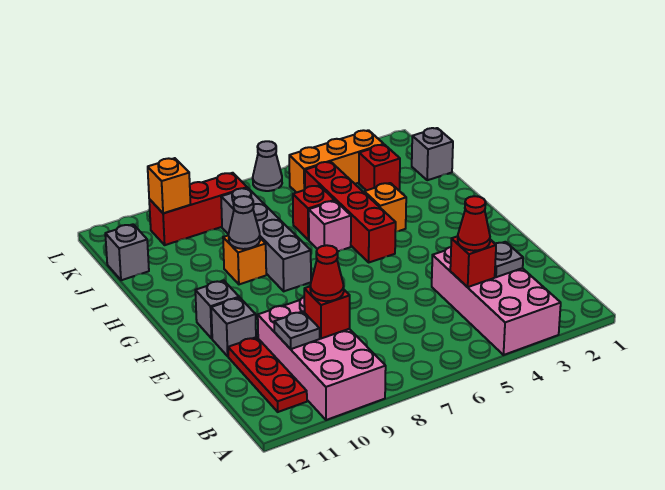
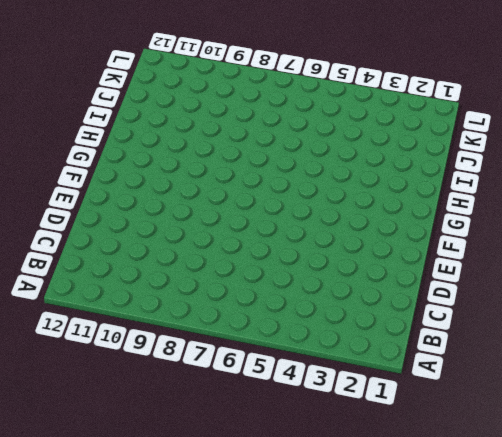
none -> pink 2x4 brick [432,240,561,355]
none -> pink 2x4 brick [258,297,386,420]
none -> red 1x3 plate [228,337,307,412]

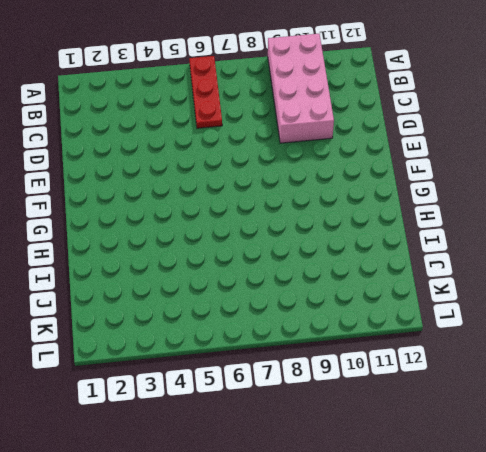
red 1x3 plate [189,56,222,128] -> red 1x3 plate moved to [228,337,307,412]
none -> pink 2x4 brick [432,240,561,355]
none -> grey 1x1 brick [211,298,256,356]
none -> grey 1x1 brick [195,280,239,338]

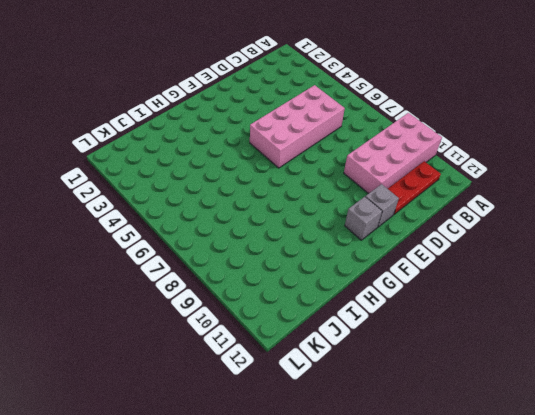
pink 2x4 brick [250,85,345,168] -> pink 2x4 brick moved to [432,240,561,355]
none -> red 1x4 brick [305,162,396,262]
none -> grey 1x4 brick [221,188,311,291]
none -> orange 1x1 brick [364,183,406,232]

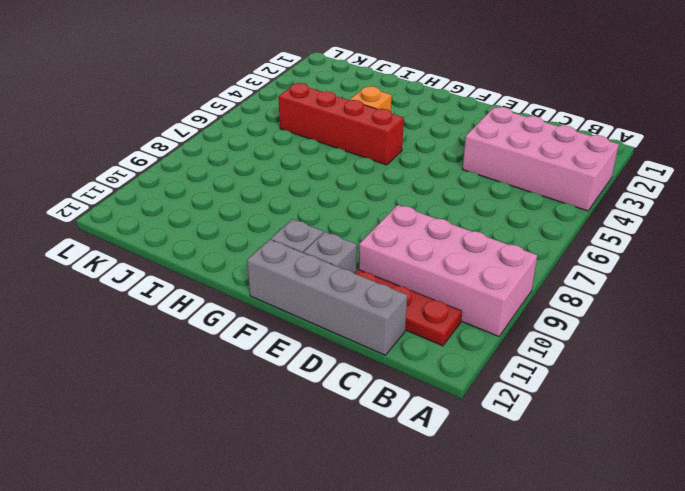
grey 1x4 brick [247,240,407,355] -> grey 1x4 brick moved to [221,188,311,291]
none -> pink 1x1 brick [309,201,351,251]
none -> orange 1x1 brick [223,235,266,284]
none -> red 1x1 brick [293,186,335,240]

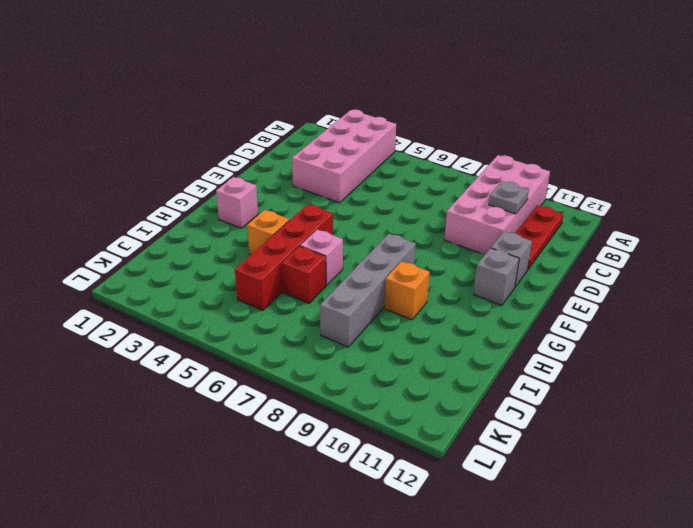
pink 1x1 brick [216,177,258,228] -> none
none -> grey 1x1 brick [412,128,453,180]
none -> red 1x1 brick [359,145,400,191]
none -> grey 1x1 brick [105,224,149,280]

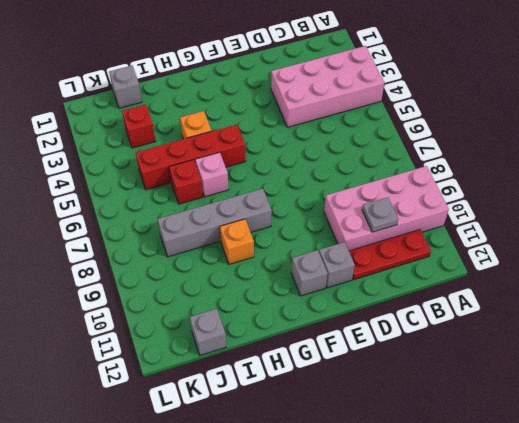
none -> orange 1x3 brick [289,130,384,193]
none -> red 1x3 brick [149,173,247,245]
none -> grey 1x1 cone [253,141,282,191]

